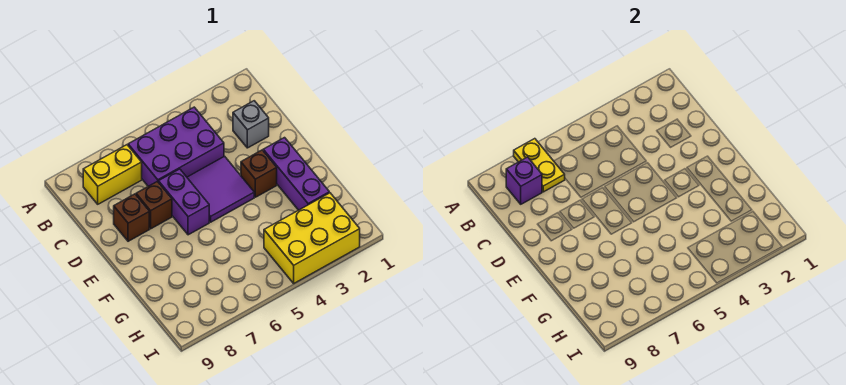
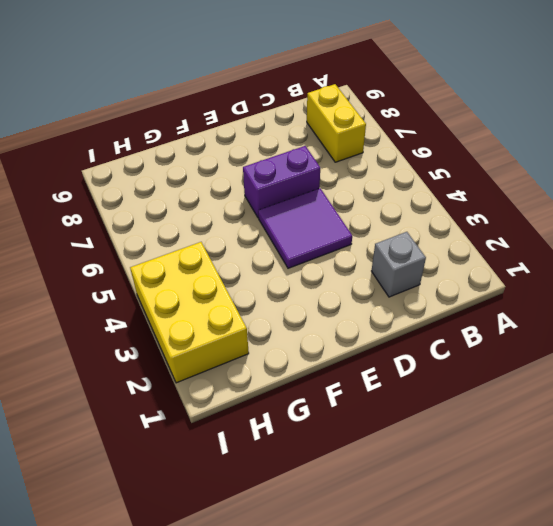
none -> purple 2x3 brick [128,107,224,186]
none -> brown 1x1 brick [136,181,172,229]
none -> brown 1x1 brick [114,194,149,241]

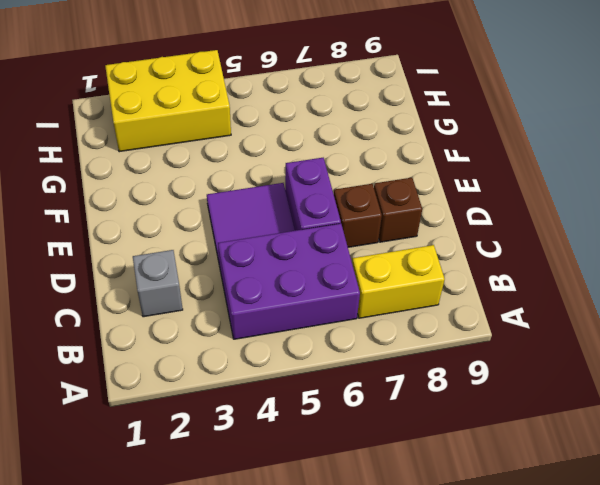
none -> purple 1x3 brick [263,138,329,210]
none -> brown 1x1 brick [241,150,277,197]
none -> yellow 1x2 plate [514,139,565,192]

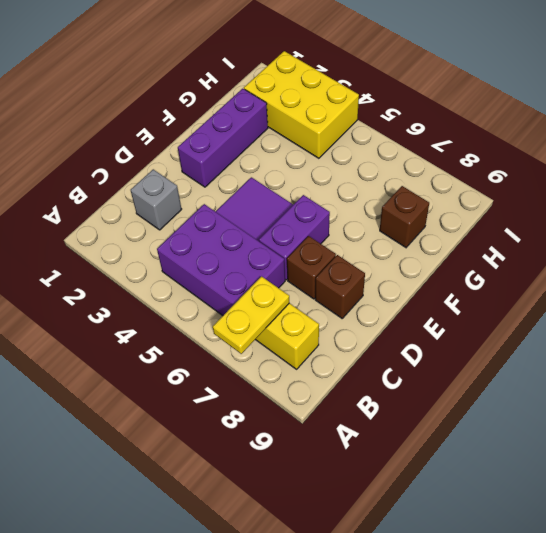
brown 1x1 brick [380,186,429,247] -> brown 1x1 brick moved to [241,150,277,197]
none -> purple 1x1 brick [506,157,542,204]

